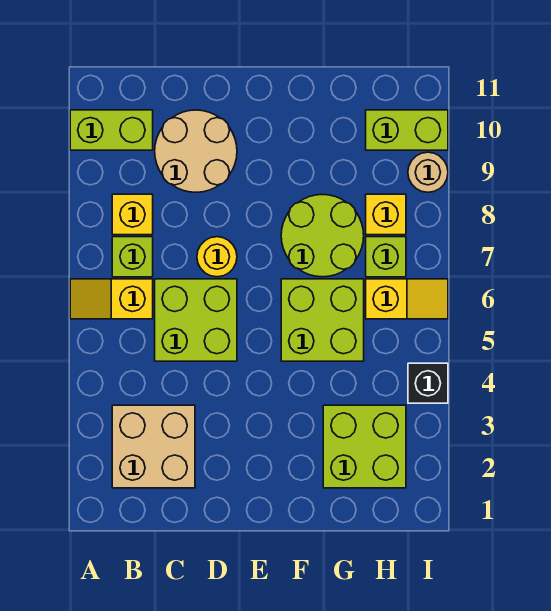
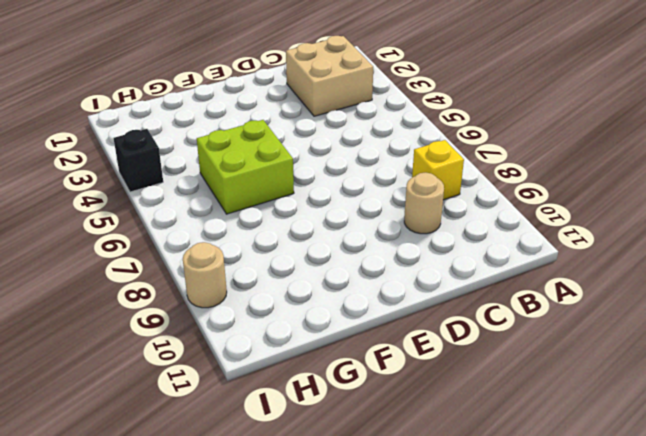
tan 1x1 round brick [404,172,444,234] -> tan 2x2 round brick [155,110,237,192]
none -> yellow 1x2 slope [70,279,153,319]
none -> lime 1x2 brick [70,110,153,150]
none -> lime 1x1 brick [112,237,153,277]

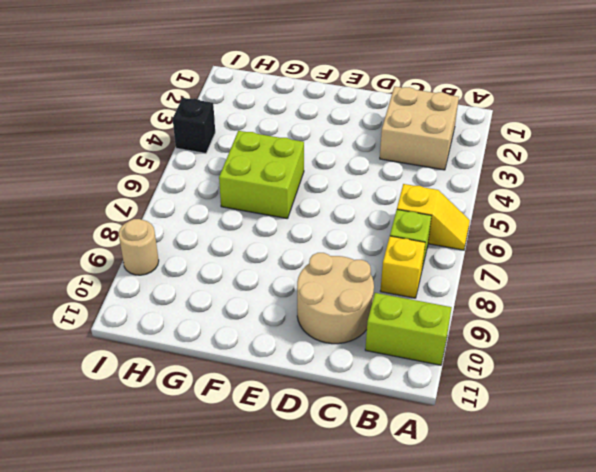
none -> lime 2x2 brick [155,279,237,361]
none -> yellow 1x1 round brick [197,237,237,277]
none -> lime 2x2 round brick [281,195,364,277]

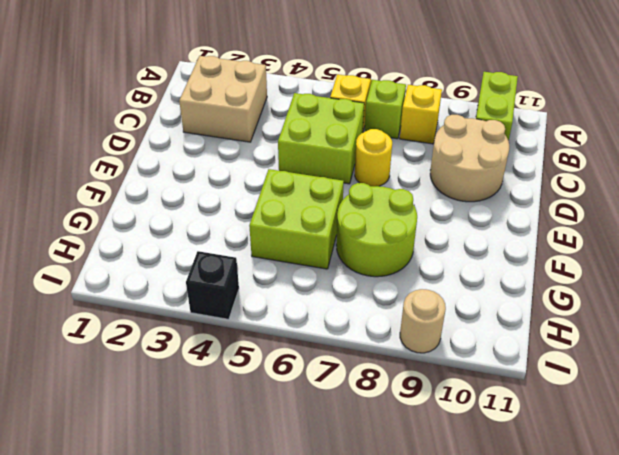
none -> lime 2x2 brick [323,405,406,488]
none -> yellow 1x2 slope [366,279,448,319]
none -> lime 1x1 brick [366,237,406,277]

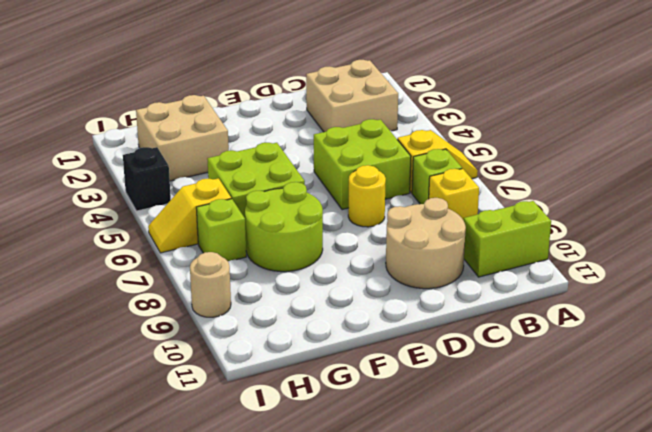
tan 2x2 brick [136,95,229,181] -> lime 2x2 brick [323,405,406,488]
none -> yellow 1x1 brick [366,194,406,235]
none -> lime 1x2 brick [366,110,448,150]

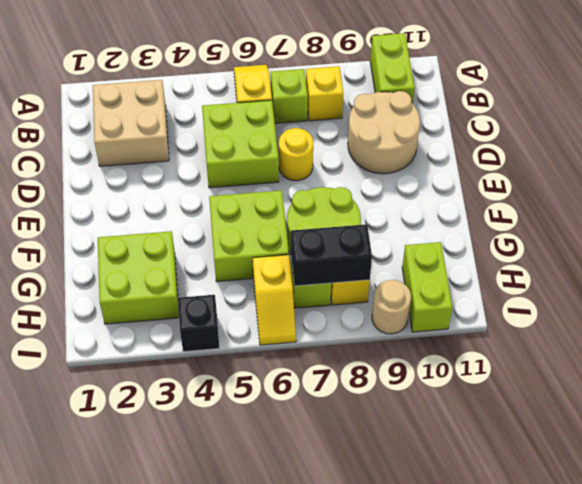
black 1x2 brick [291,224,372,286] -> none

